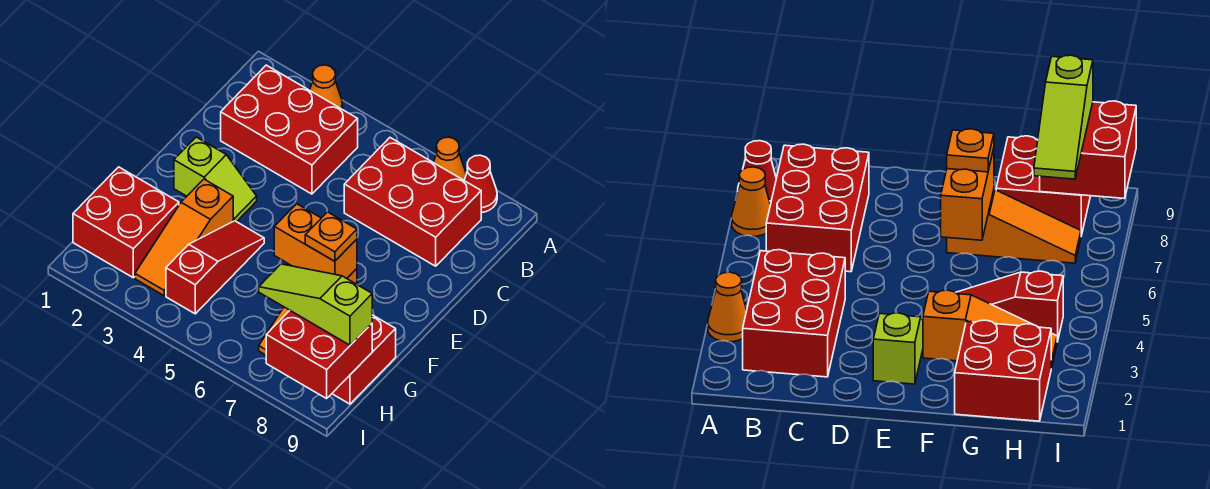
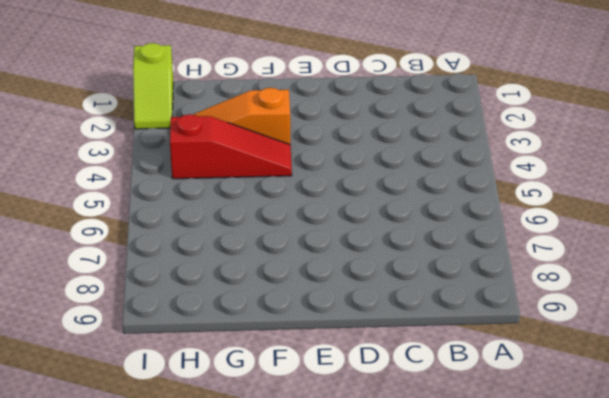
lime 1x2 slope [133,43,173,129] -> lime 1x2 slope moved to [174,137,257,222]
none -> orange 1x1 cone [310,65,343,109]
none -> orange 1x1 cone [433,137,466,180]
none -> red 1x1 cone [464,155,497,213]

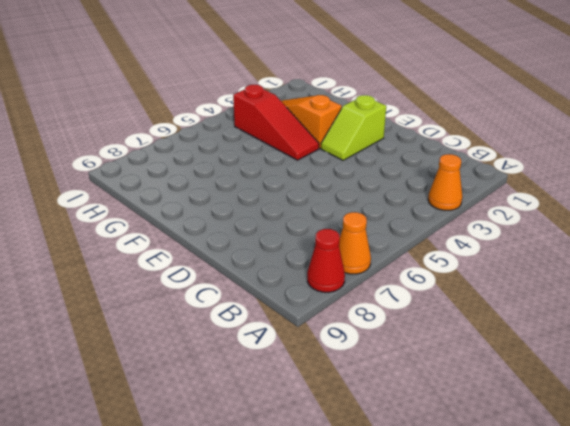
none -> red 2x3 brick [221,65,358,194]
none -> red 2x3 brick [344,138,481,266]
none -> orange 1x3 slope [947,190,1081,263]

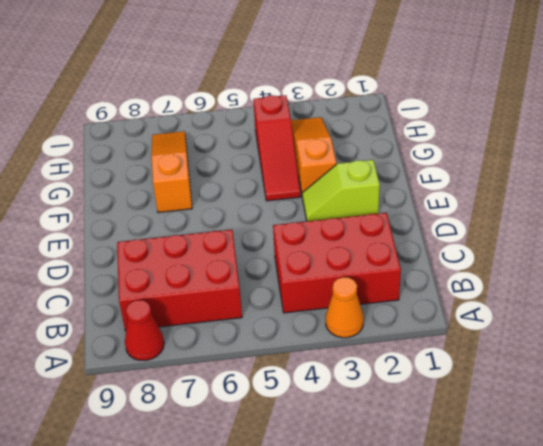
none -> orange 1x1 cone [433,137,466,180]
none -> red 2x2 brick [73,167,179,278]
none -> red 2x2 brick [332,315,396,404]

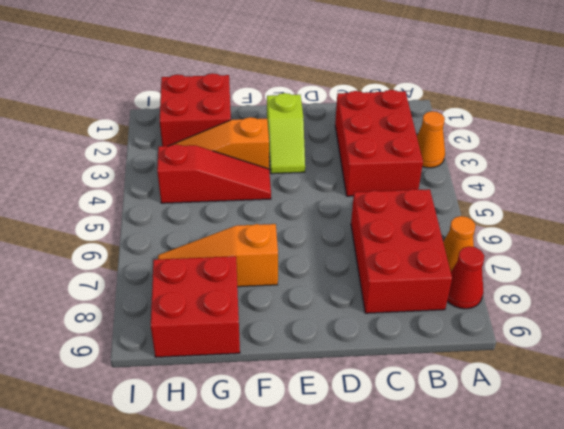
none -> orange 1x2 brick [274,204,357,278]
none -> red 2x2 brick [266,311,372,399]
none -> orange 1x1 plate [305,212,357,261]

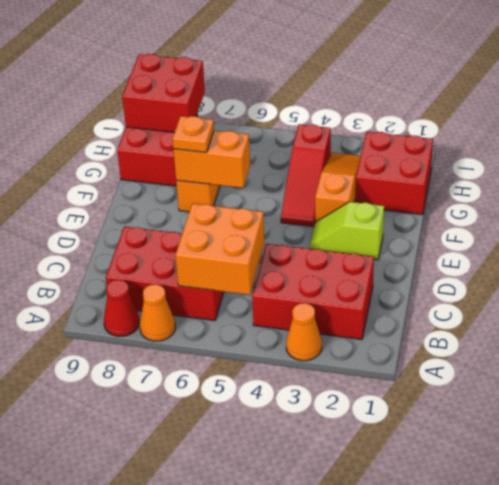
orange 2x2 brick [176,203,264,295] -> none
none -> lime 1x3 slope [259,264,372,345]

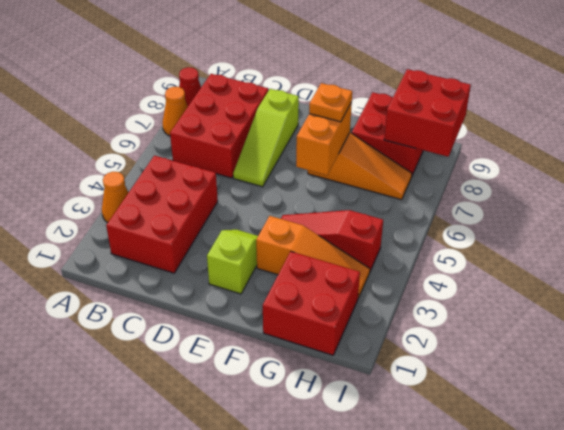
lime 1x3 slope [233,89,299,187] -> lime 1x3 slope moved to [259,264,372,345]

